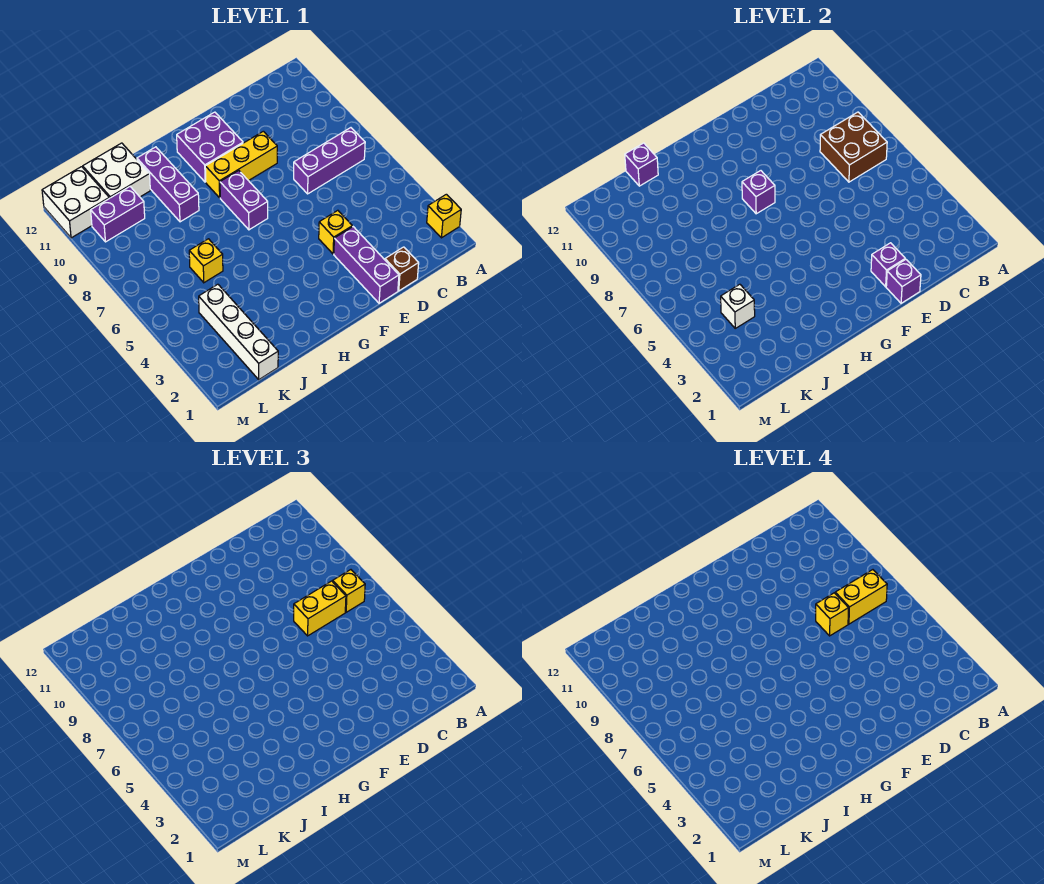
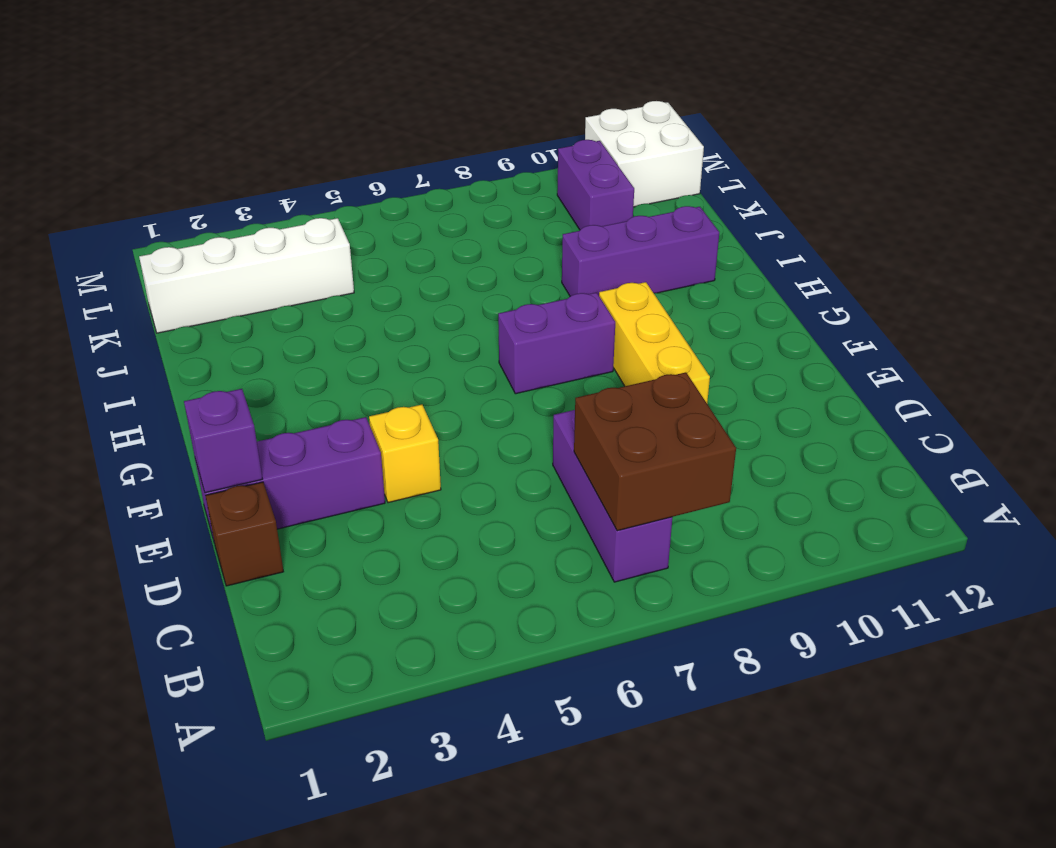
none -> yellow 1x1 brick [427,194,461,238]
none -> purple 2x2 brick [177,112,243,182]
none -> yellow 1x1 brick [189,239,223,283]

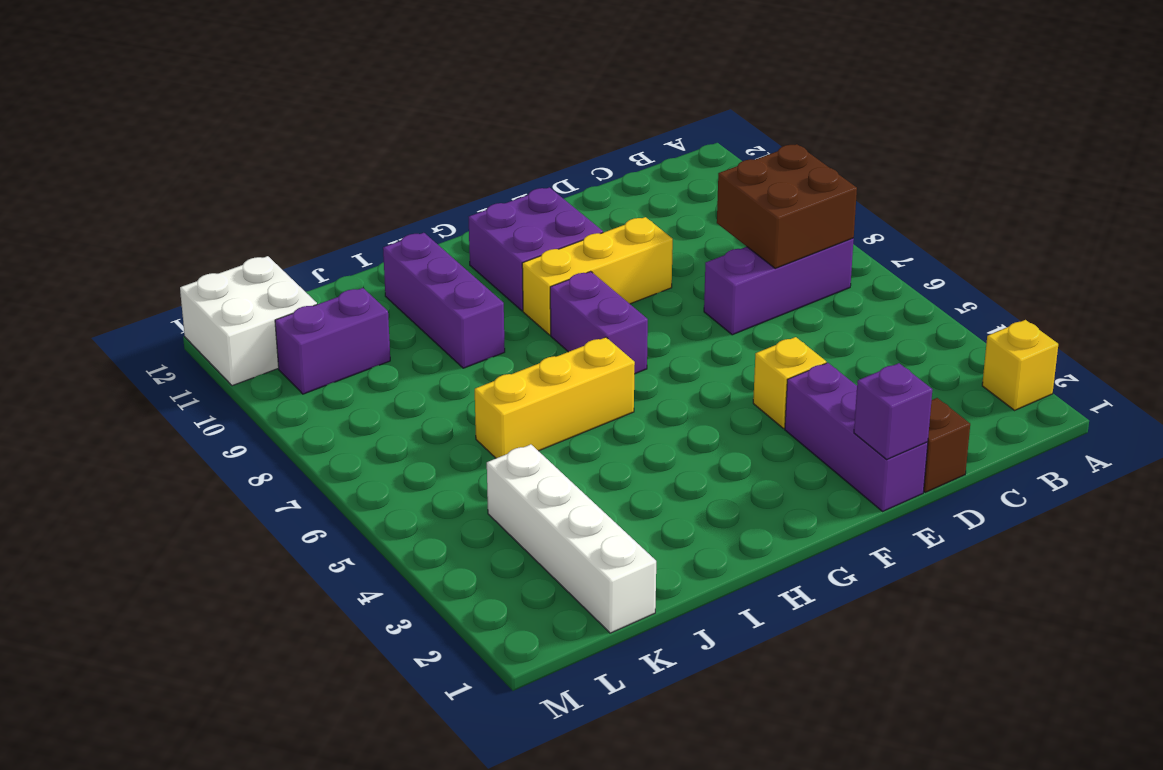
yellow 1x3 brick [475,337,635,458] -> yellow 1x1 brick [189,239,223,283]
none -> white 2x2 brick [83,143,150,198]
none -> purple 1x1 brick [871,243,905,287]
none -> purple 1x1 brick [742,171,775,214]

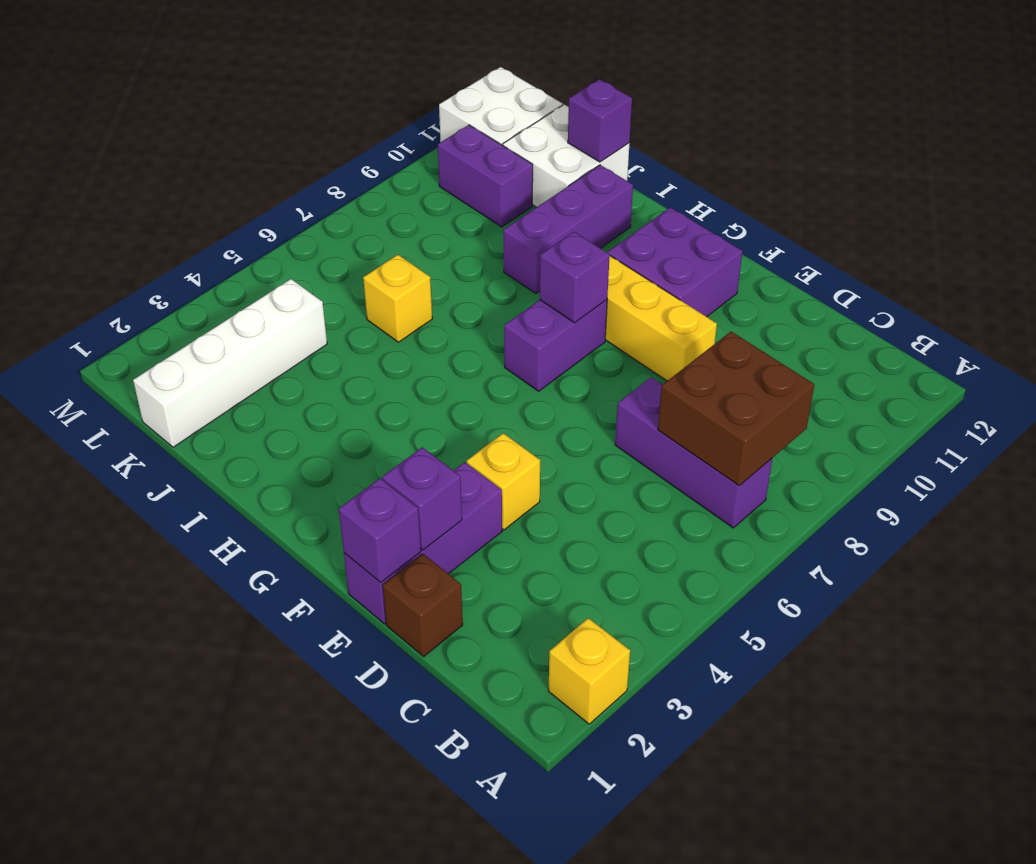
none -> white 1x1 brick [721,284,755,328]
none -> yellow 1x1 brick [333,570,365,612]
none -> yellow 1x2 brick [294,581,346,636]

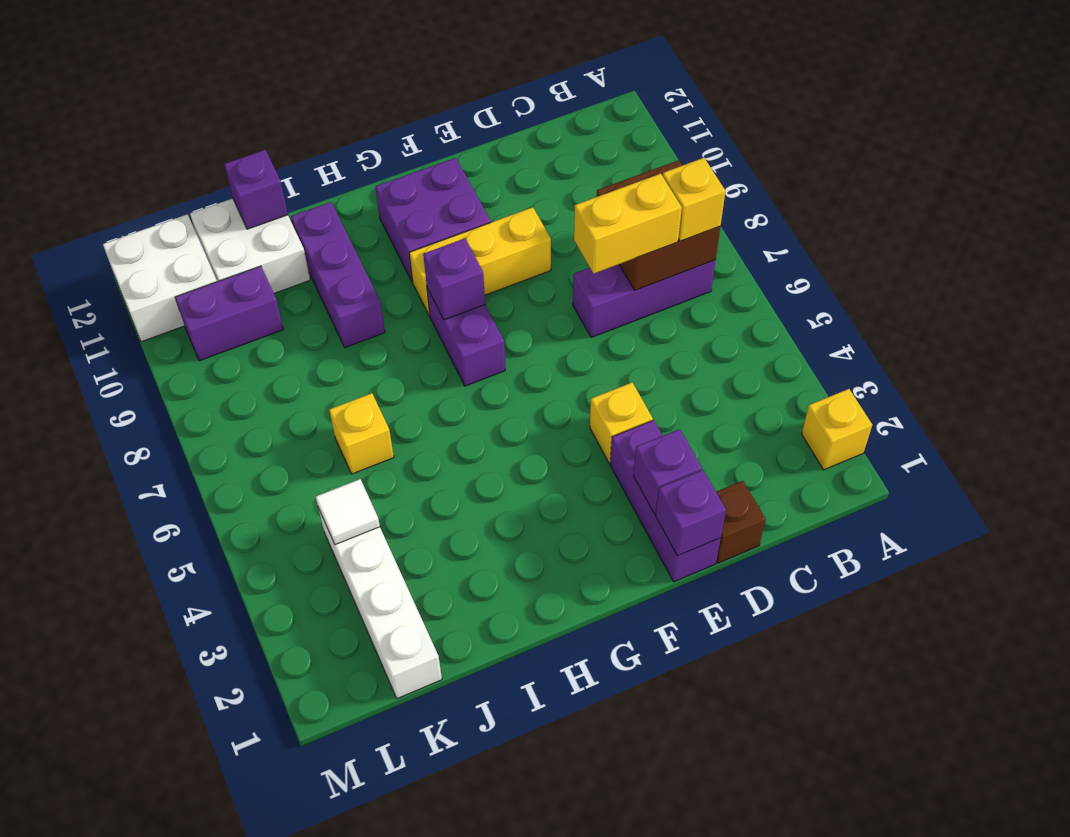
white 1x1 tile [316,479,380,545] -> white 1x1 brick [721,284,755,328]
none -> yellow 1x2 brick [835,570,887,624]
none -> yellow 1x1 brick [816,593,849,636]

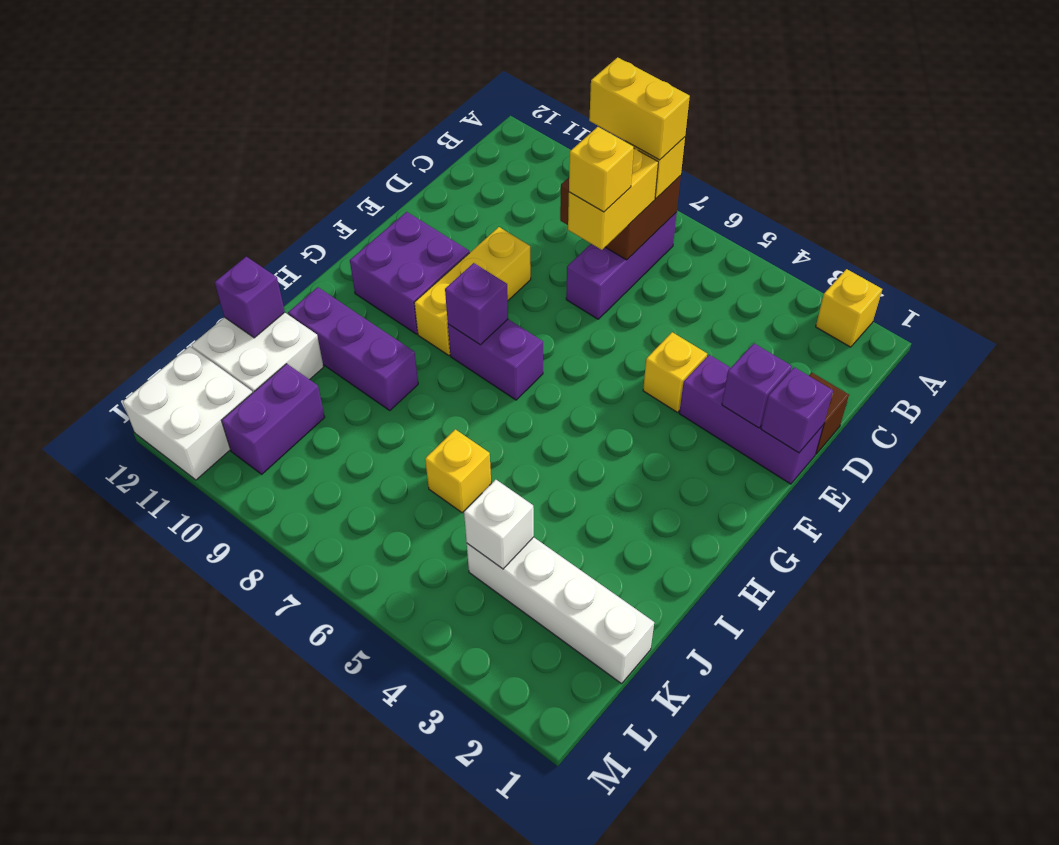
yellow 1x2 brick [589,57,690,160] -> yellow 1x2 brick turned to [835,570,887,624]

